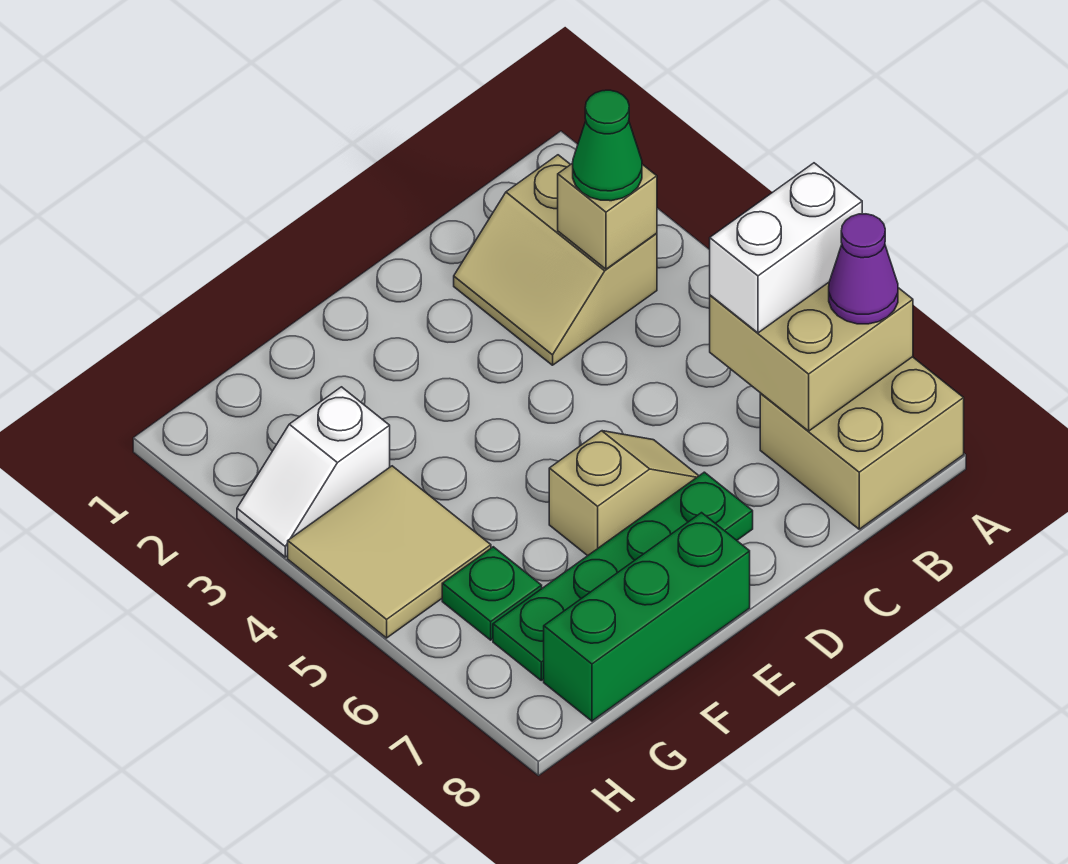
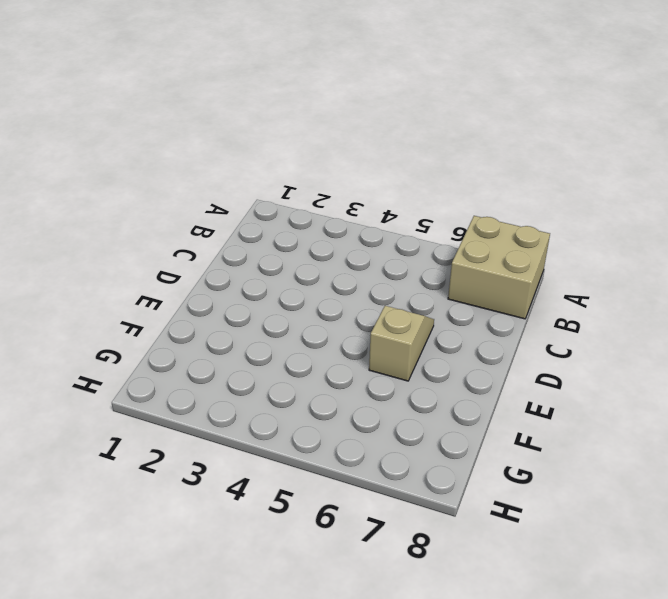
none -> tan 2x2 slope [454,155,657,365]
none -> green 1x4 plate [493,472,753,680]
none -> green 1x3 brick [544,513,750,721]

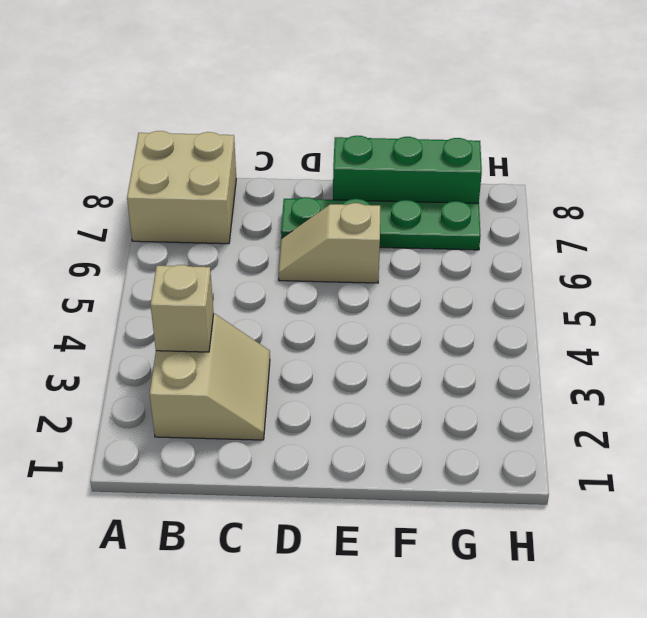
none -> white 1x2 slope [237,387,390,557]
none -> tan 2x2 tile [288,466,491,638]
none -> green 1x1 plate [442,547,542,640]

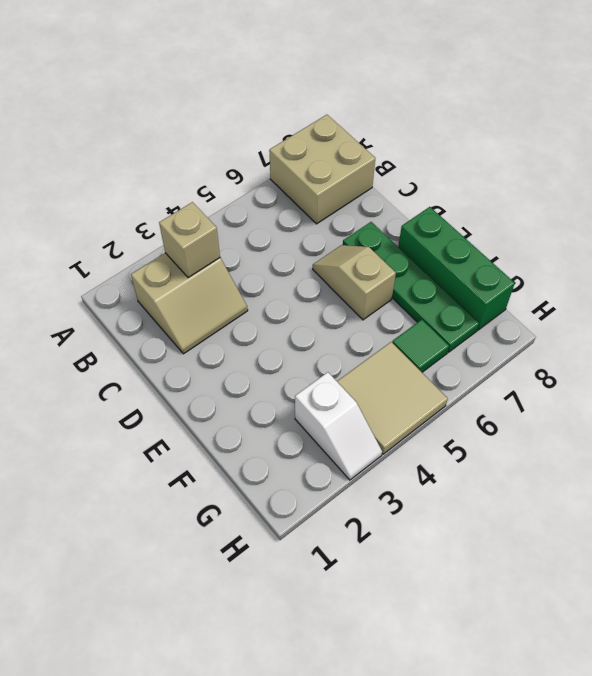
green 1x1 tile [392,320,449,372] -> green 1x1 plate [442,547,542,640]
none -> tan 2x2 brick [710,283,913,431]
none -> white 1x2 brick [710,163,862,333]
none -> purple 1x1 cone [829,214,898,324]

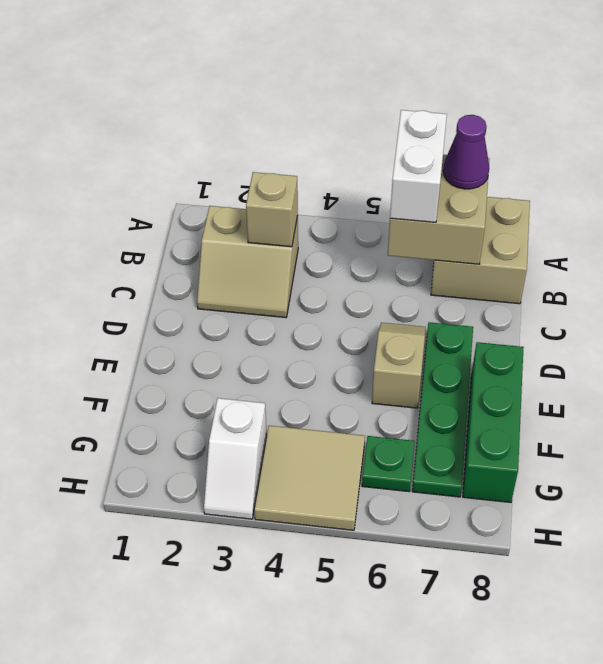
none -> green 1x1 cone [573,90,642,201]

